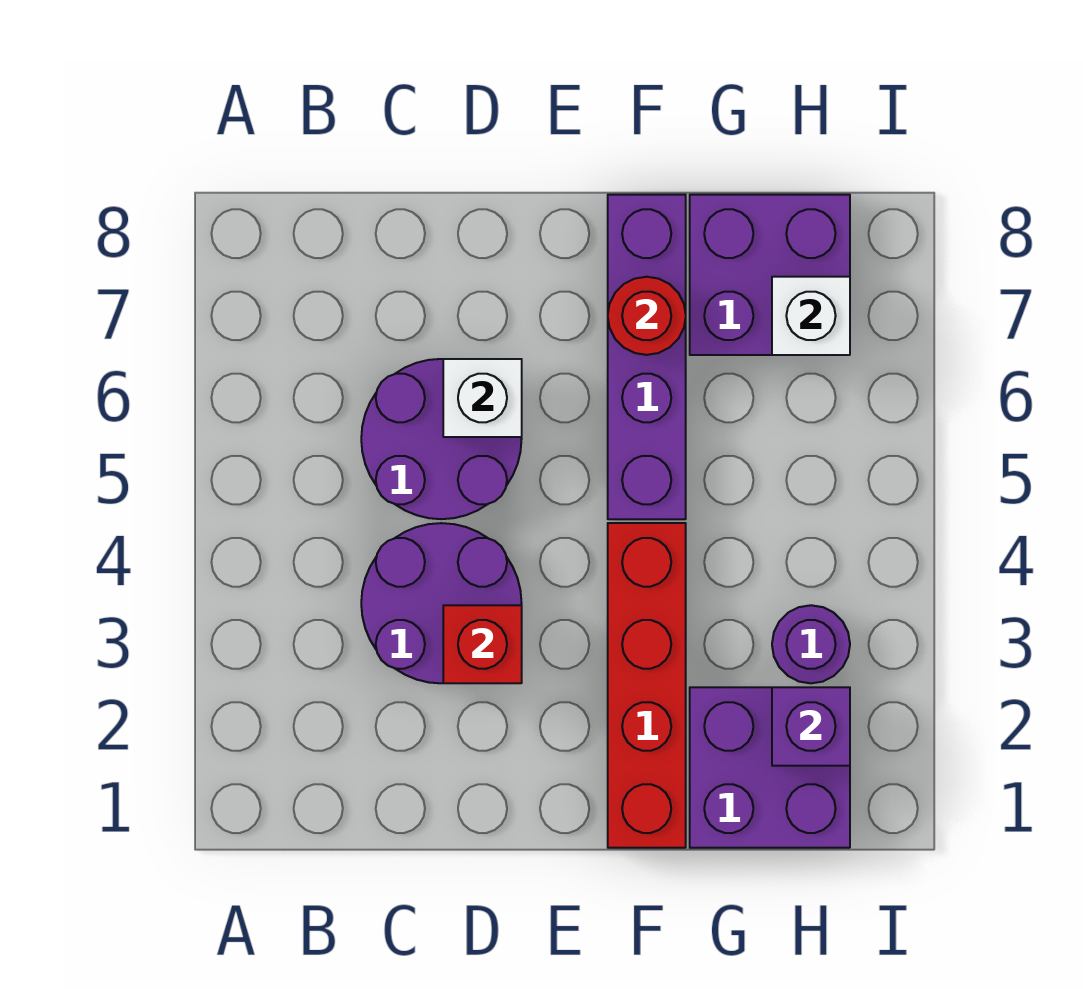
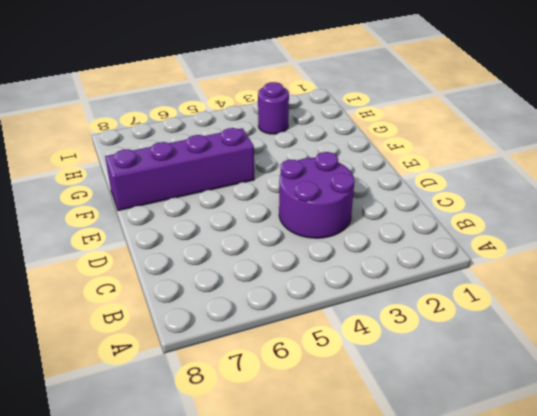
none -> purple 2x2 round brick [361,359,522,519]
none -> red 1x4 brick [608,523,686,848]
none -> purple 2x2 brick [690,687,850,848]

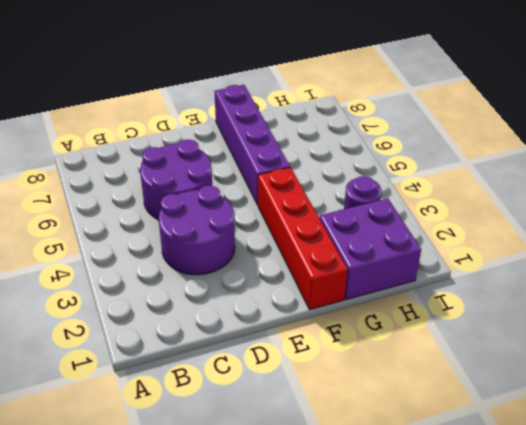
none -> purple 2x2 brick [690,195,850,355]
none -> red 1x1 brick [443,605,522,683]
none -> white 1x1 brick [443,359,522,437]

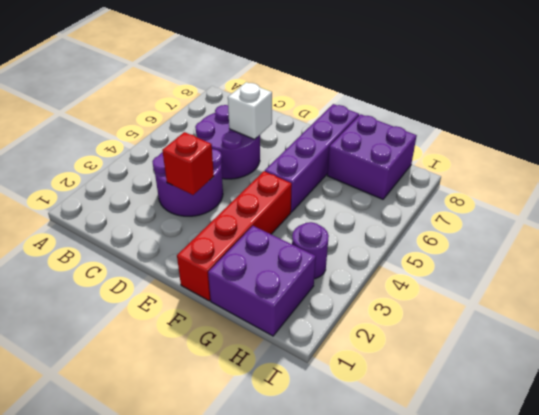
none -> red 1x1 round brick [608,277,686,355]
none -> purple 1x1 brick [772,687,850,766]
none -> white 1x1 brick [772,277,850,355]

